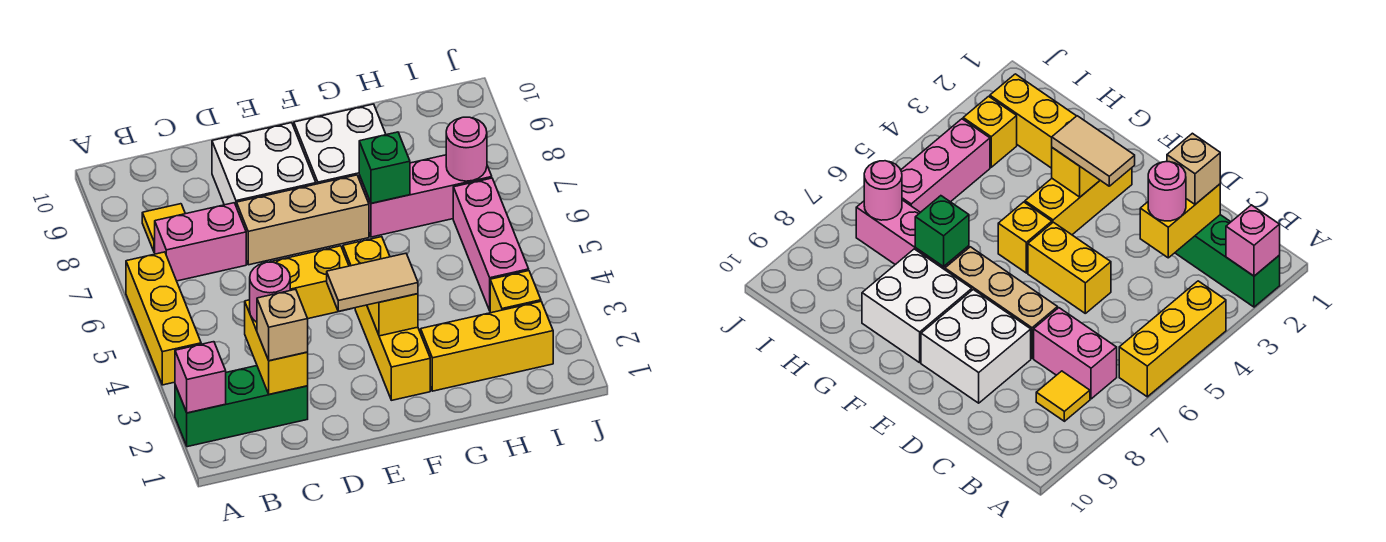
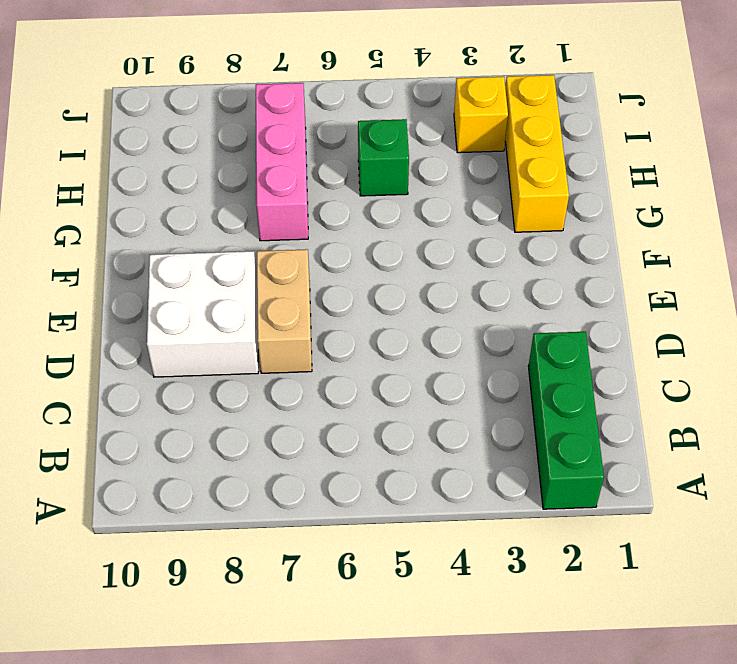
tan 1x2 brick [257,249,312,373] -> tan 1x3 brick [237,175,369,265]
green 1x1 brick [358,119,409,196] -> green 1x1 brick moved to [359,132,410,203]
none -> yellow 1x3 brick [126,252,201,385]
none -> pink 1x2 brick [155,203,246,281]
none -> yellow 1x1 tile [142,204,185,253]

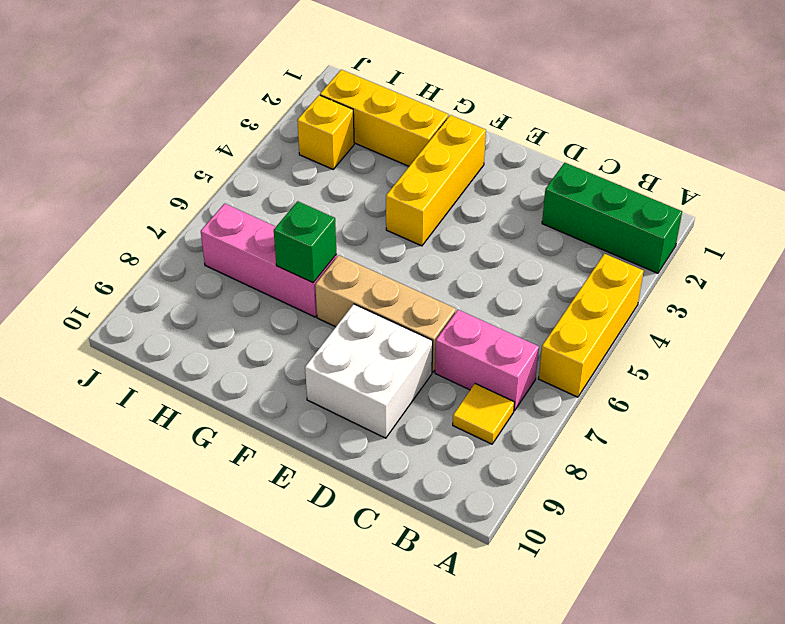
none -> yellow 1x2 brick [271,246,349,319]
none -> yellow 1x1 brick [343,237,390,266]
none -> white 2x2 brick [294,104,386,184]

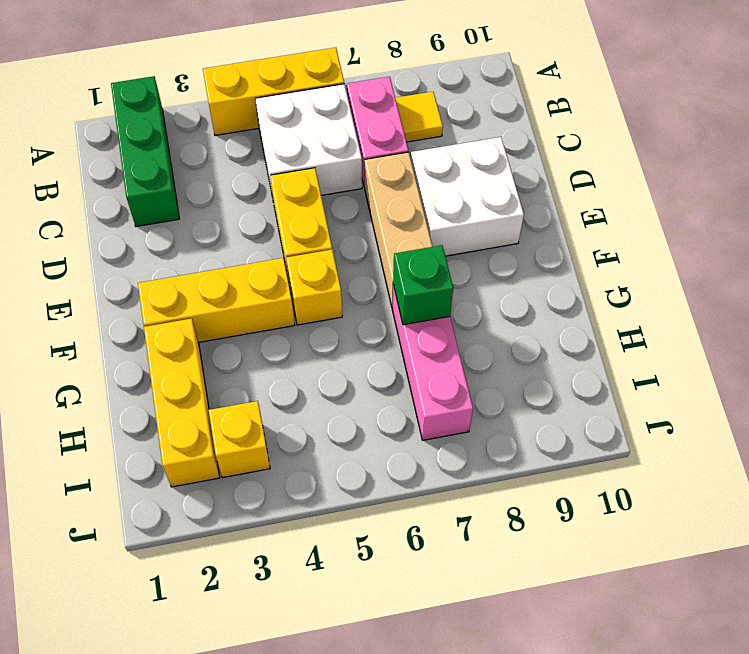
white 2x2 brick [255,84,362,202] -> white 2x2 brick moved to [294,104,386,184]
none -> pink 1x3 brick [453,178,529,310]
none -> pink 1x1 brick [175,342,226,413]
none -> yellow 1x2 brick [245,300,308,394]

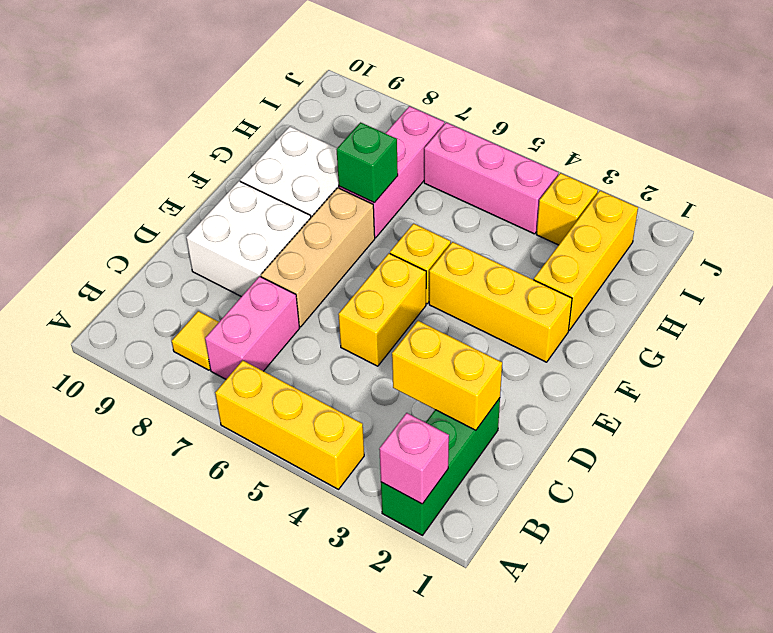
none -> yellow 1x1 brick [367,294,418,336]
none -> pink 1x1 round brick [446,117,487,181]
none -> tan 1x1 brick [257,289,308,361]

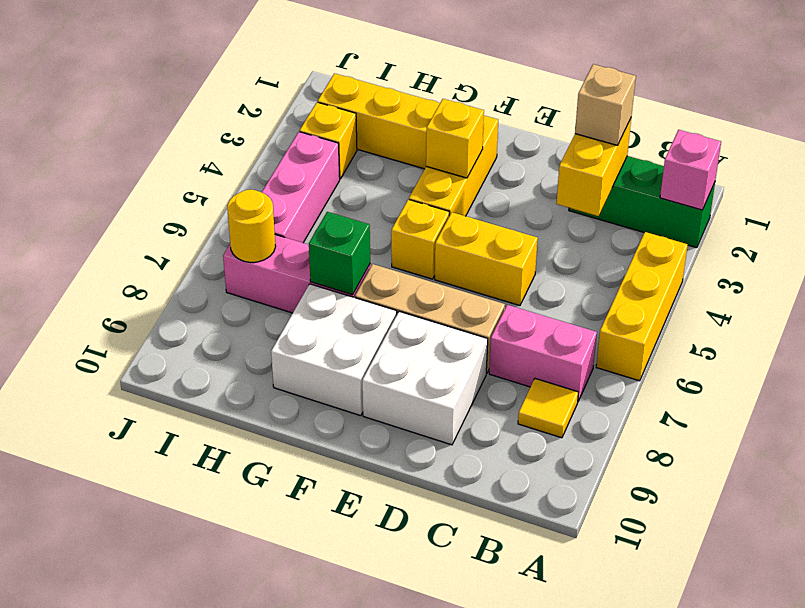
yellow 1x1 round brick [227,190,276,263] -> pink 1x1 round brick [446,117,487,181]
none -> pink 1x1 round brick [250,262,290,322]
none -> tan 1x2 tile [327,253,418,311]

